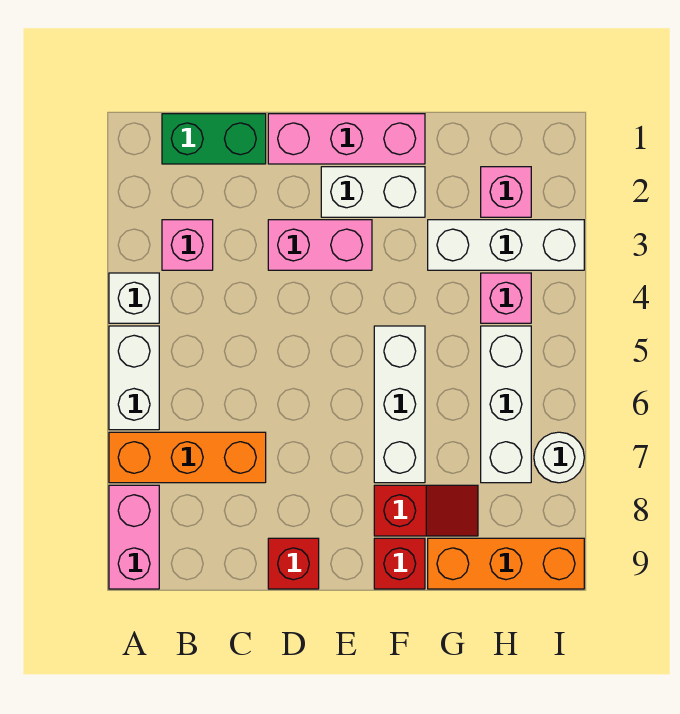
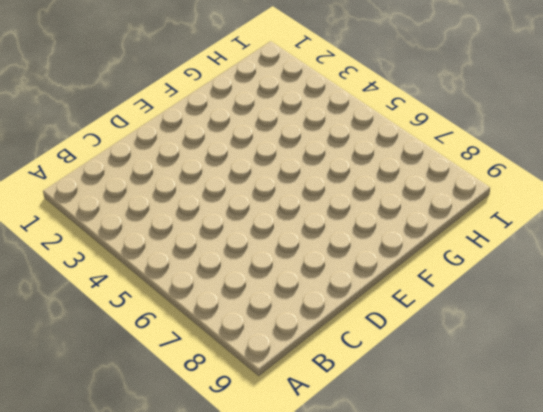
none -> white 1x1 brick [109,273,159,323]
none -> white 1x2 brick [109,326,159,430]
none -> orange 1x3 brick [109,432,266,483]

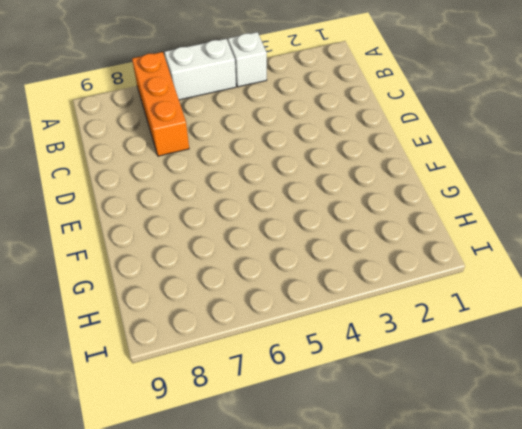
none -> pink 1x2 brick [109,485,159,589]
none -> green 1x2 brick [162,114,266,164]
none -> pink 1x1 brick [162,220,213,270]

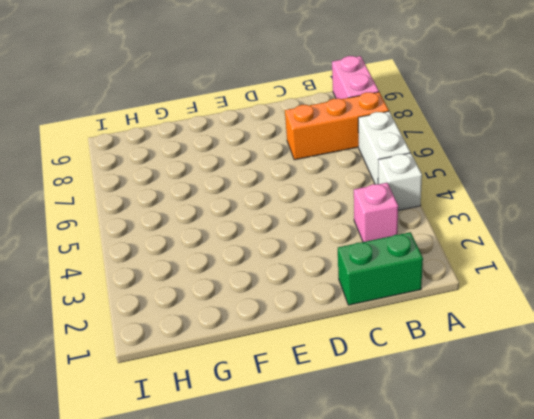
none -> pink 1x3 brick [268,114,425,164]
none -> pink 1x2 brick [268,220,372,270]
none -> red 1x1 brick [268,538,319,589]

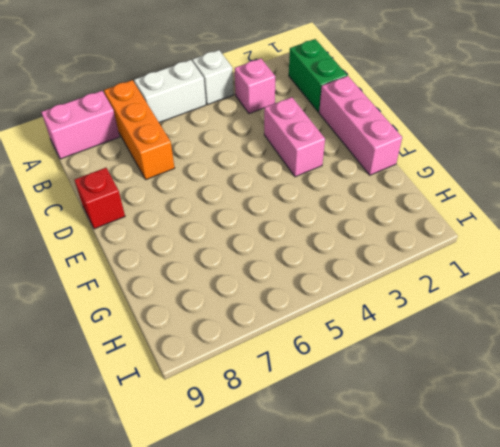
none -> white 1x2 brick [321,167,425,217]
none -> white 1x3 brick [374,326,425,483]
none -> red 1x2 slope [374,485,478,536]

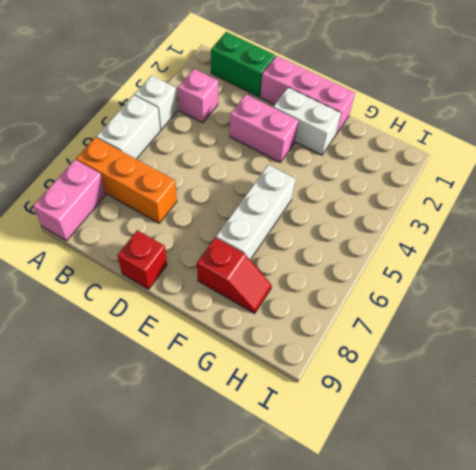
none -> red 1x1 brick [374,538,425,589]
none -> white 1x3 brick [428,220,584,270]
none -> orange 1x3 brick [428,538,584,589]

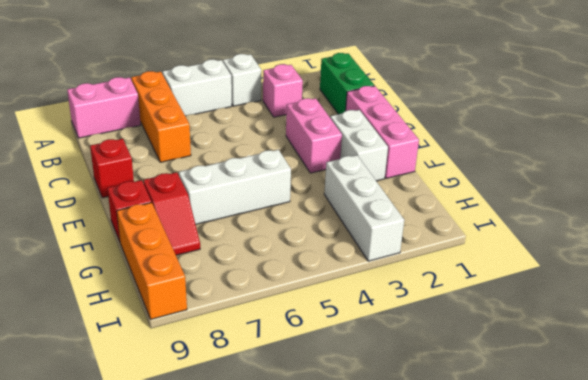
none -> pink 1x1 brick [481,167,531,217]
none -> pink 1x1 brick [481,273,531,323]
none -> white 1x3 brick [481,326,531,483]

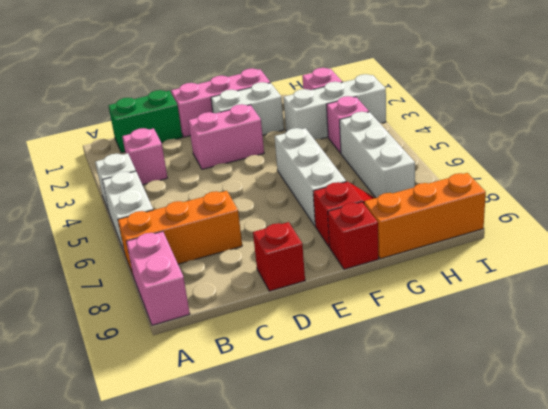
none -> white 1x1 round brick [534,432,584,483]

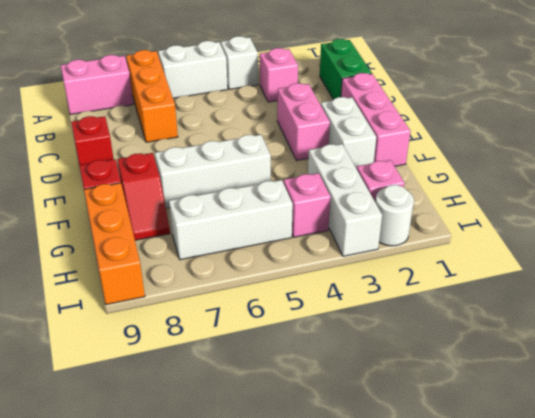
white 1x1 round brick [375,185,414,246] -> white 1x1 round brick moved to [534,432,584,483]

